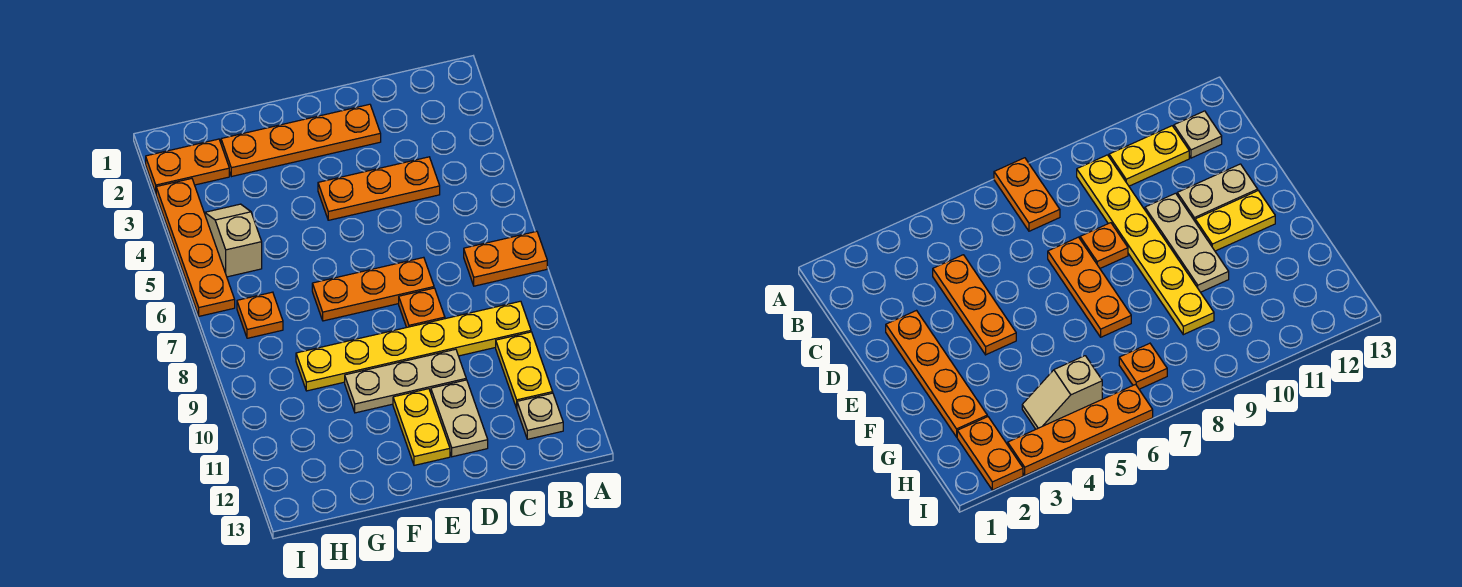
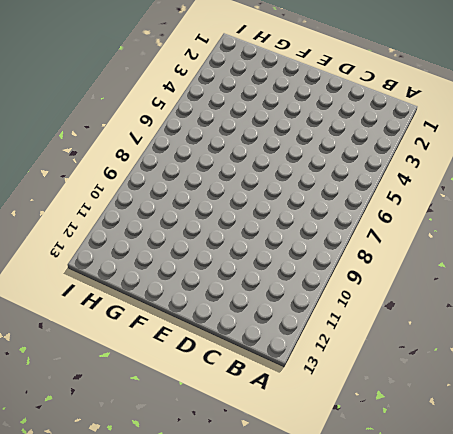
none -> orange 1x2 plate [464,231,547,286]
none -> yellow 1x6 plate [296,301,531,391]
none -> yellow 1x2 plate [496,332,553,408]

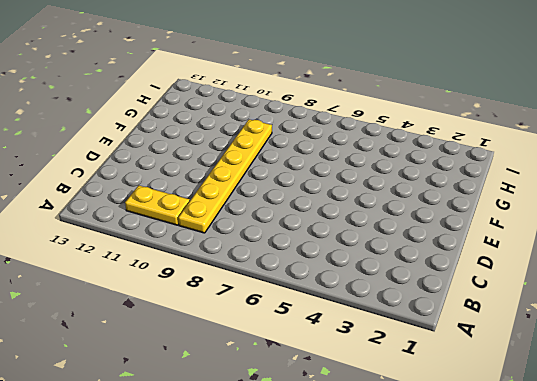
none -> orange 1x2 plate [464,231,547,286]
none -> tan 1x1 plate [517,393,563,439]
none -> orange 1x3 plate [318,157,440,220]

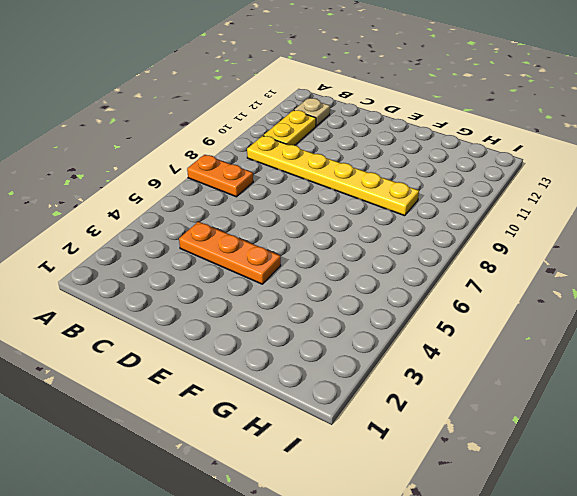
none -> orange 1x4 plate [221,104,381,177]
none -> orange 1x3 plate [312,257,434,321]
none -> orange 1x1 plate [399,288,445,327]

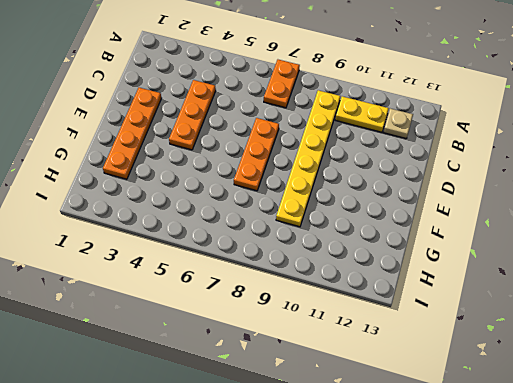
none -> orange 1x1 plate [399,288,445,327]
none -> tan 1x3 plate [345,349,466,413]
none -> tan 1x2 plate [431,380,488,457]

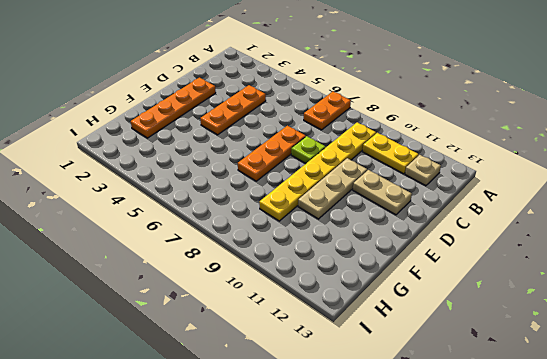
lime 1x1 plate [291,136,326,164] -> orange 1x1 plate [399,288,445,327]
none -> yellow 1x2 plate [393,389,450,465]
none -> orange 1x2 plate [146,139,229,193]
none -> tan 1x2 slope [205,204,262,277]

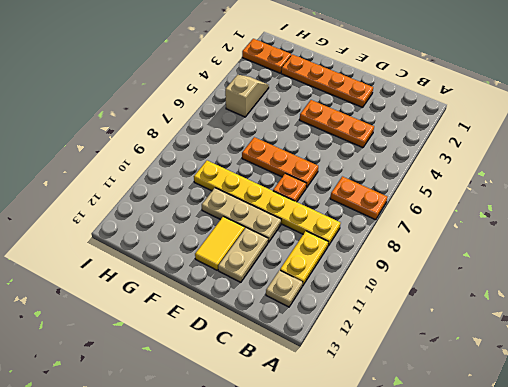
yellow 1x2 tile [195,216,245,270] -> yellow 1x2 plate [393,389,450,465]
none -> orange 1x1 plate [237,292,283,338]
none -> orange 1x4 plate [156,178,235,316]

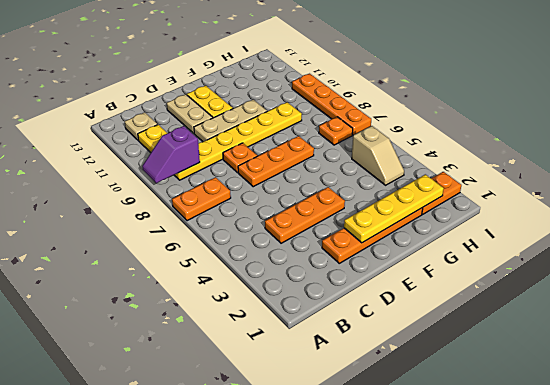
purple 1x2 slope [142,126,200,183] -> none
yellow 1x4 plate [344,174,444,243] -> none
orange 1x4 plate [292,74,371,135] -> orange 1x4 plate moved to [156,178,235,316]

